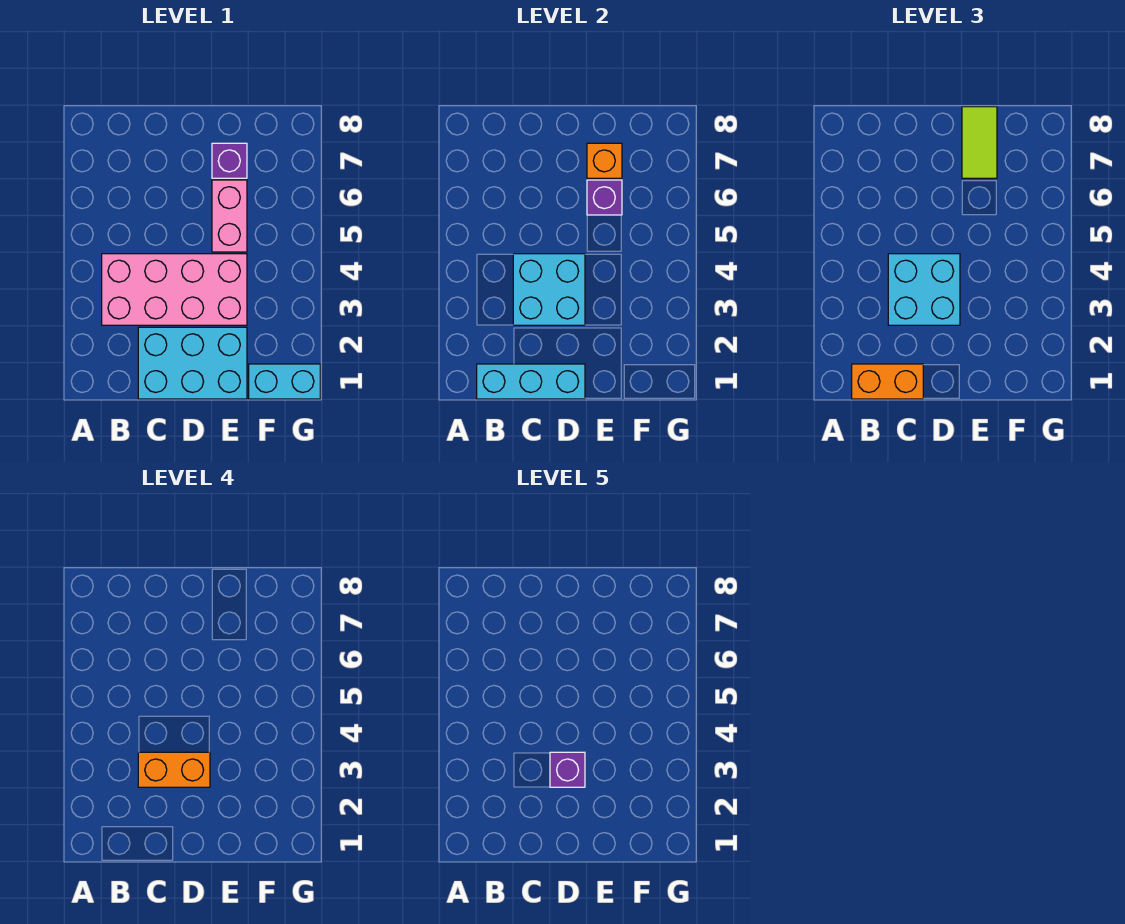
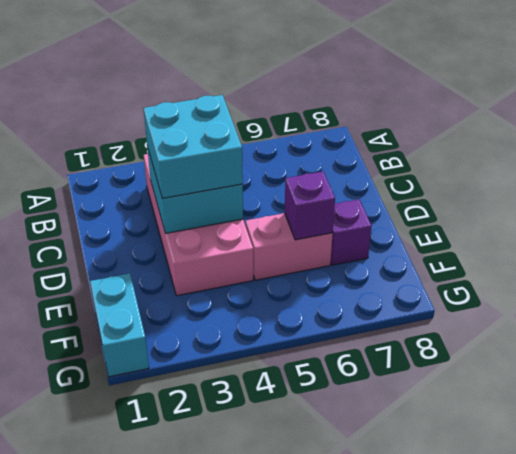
none -> cyan 2x3 brick [138,327,247,399]
none -> cyan 1x3 brick [477,364,585,399]
none -> orange 1x1 brick [587,143,622,178]

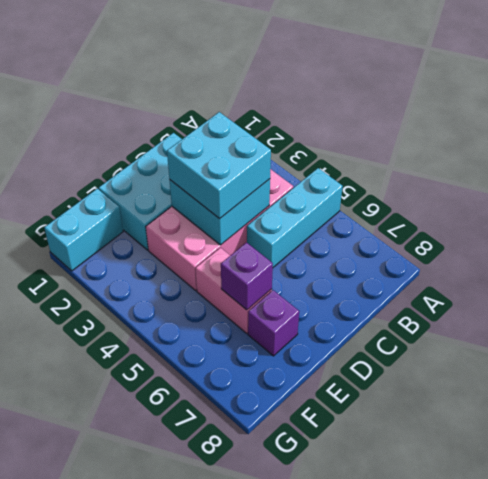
cyan 1x3 brick [247,168,343,267] -> cyan 1x3 brick moved to [477,364,585,399]
none -> orange 1x1 brick [587,143,622,178]
none -> orange 1x2 brick [852,364,923,399]
none -> lime 1x2 tile [962,107,997,178]

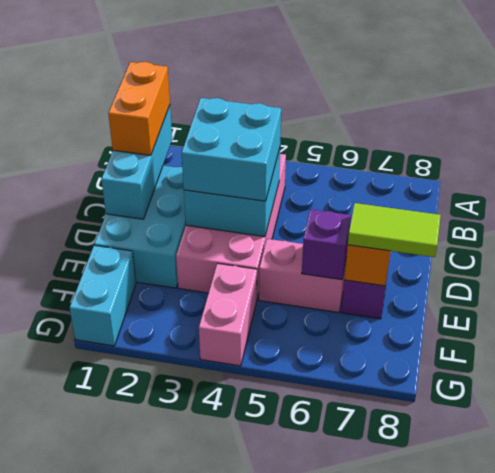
pink 1x2 brick [199,263,257,366] -> none
none -> orange 1x2 brick [138,752,210,787]
none -> purple 1x1 brick [550,752,585,787]

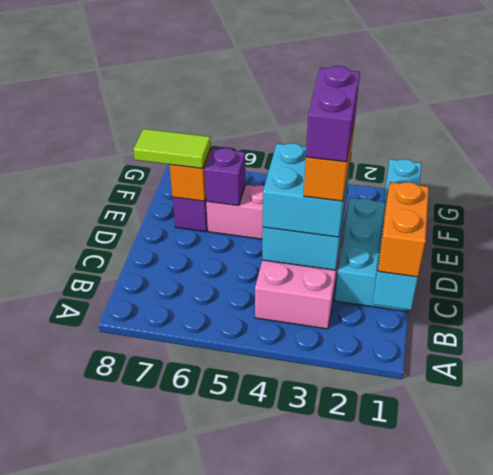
purple 1x2 brick [306,66,360,162] -> purple 1x1 brick [550,752,585,787]

